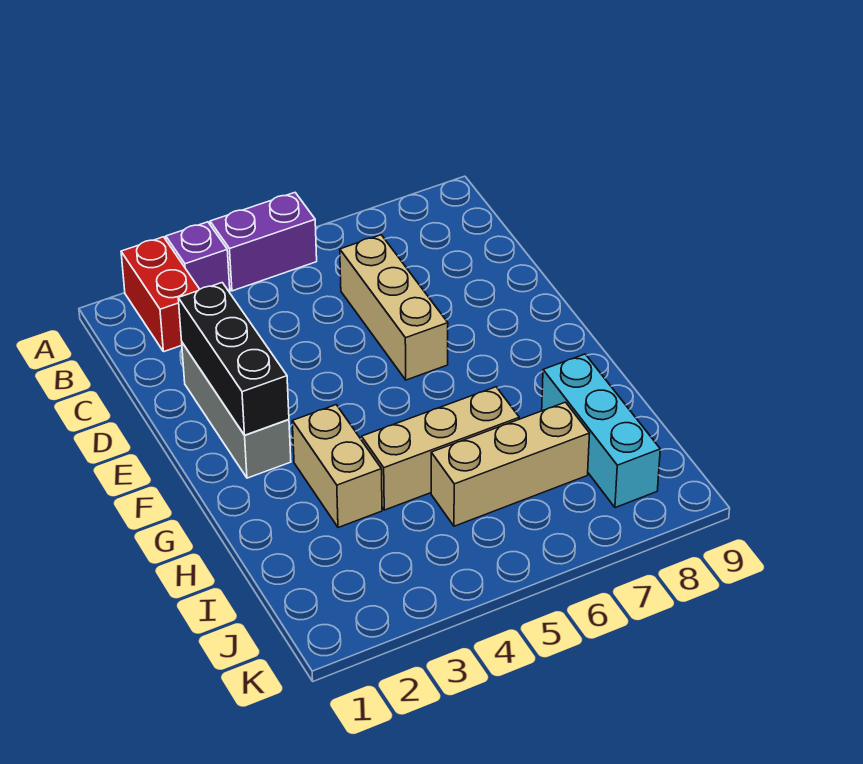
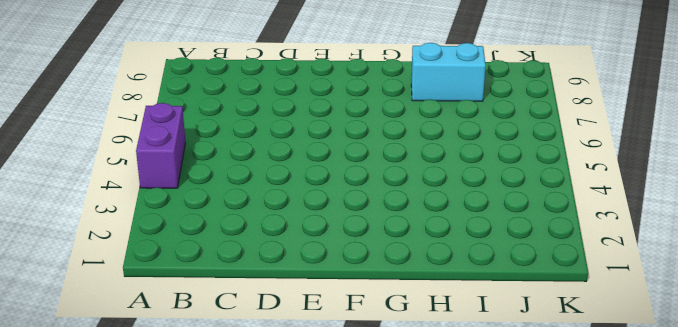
cyan 1x2 brick [411,43,486,101] -> cyan 1x3 brick [542,354,660,508]
none -> red 1x2 brick [121,237,200,352]
none -> purple 1x1 brick [166,222,230,292]

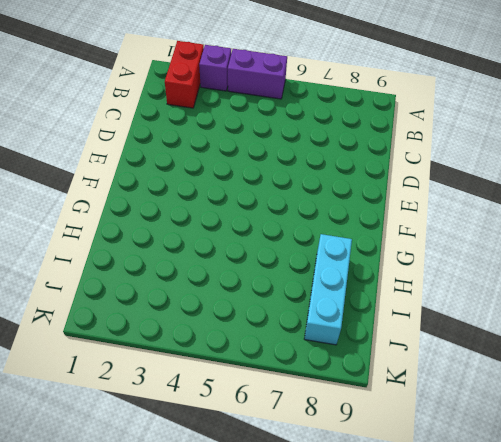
none -> tan 1x3 brick [340,235,448,380]
none -> grey 1x3 brick [182,343,291,478]

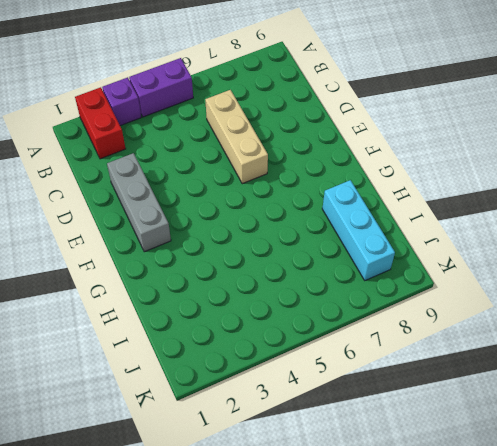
none -> tan 1x2 brick [292,405,382,528]
none -> tan 1x3 brick [362,387,519,510]

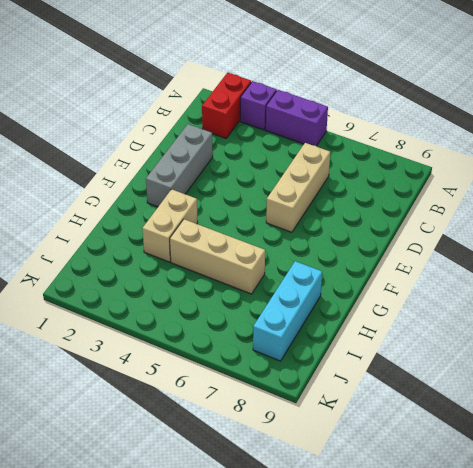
none -> tan 1x3 brick [431,402,590,526]
none -> black 1x3 brick [178,283,289,435]

